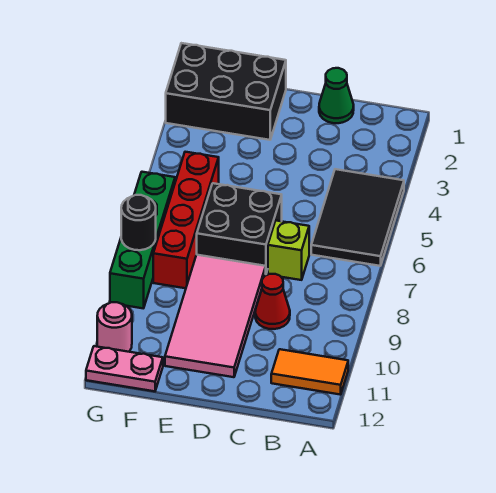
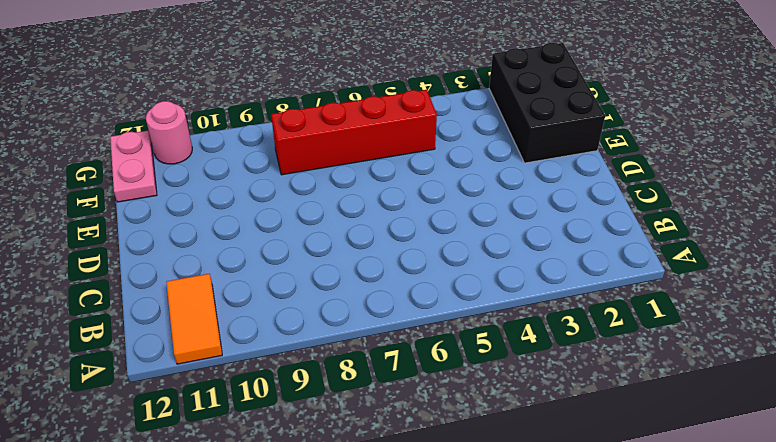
none -> black 2x3 tile [311,169,404,266]
none -> green 1x1 cone [319,68,354,123]
none -> lime 1x1 brick [268,221,309,280]

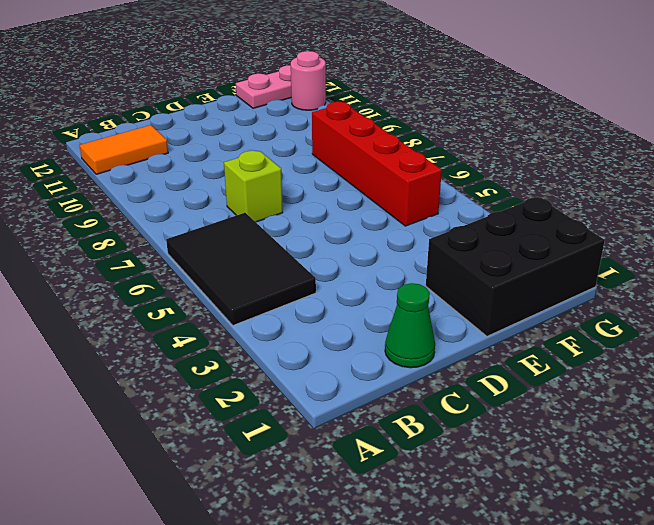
none -> red 1x1 cone [255,274,290,329]
none -> black 2x2 brick [197,183,282,273]
none -> pink 2x4 tile [165,255,266,377]

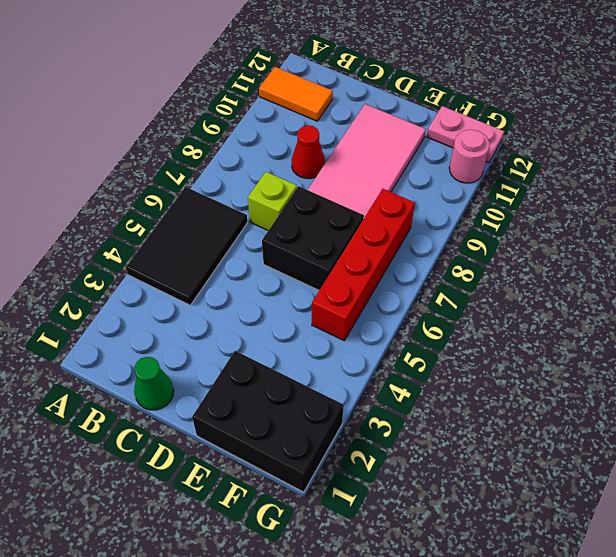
none -> green 1x4 brick [110,172,175,308]
none -> black 1x1 round brick [121,195,156,250]

